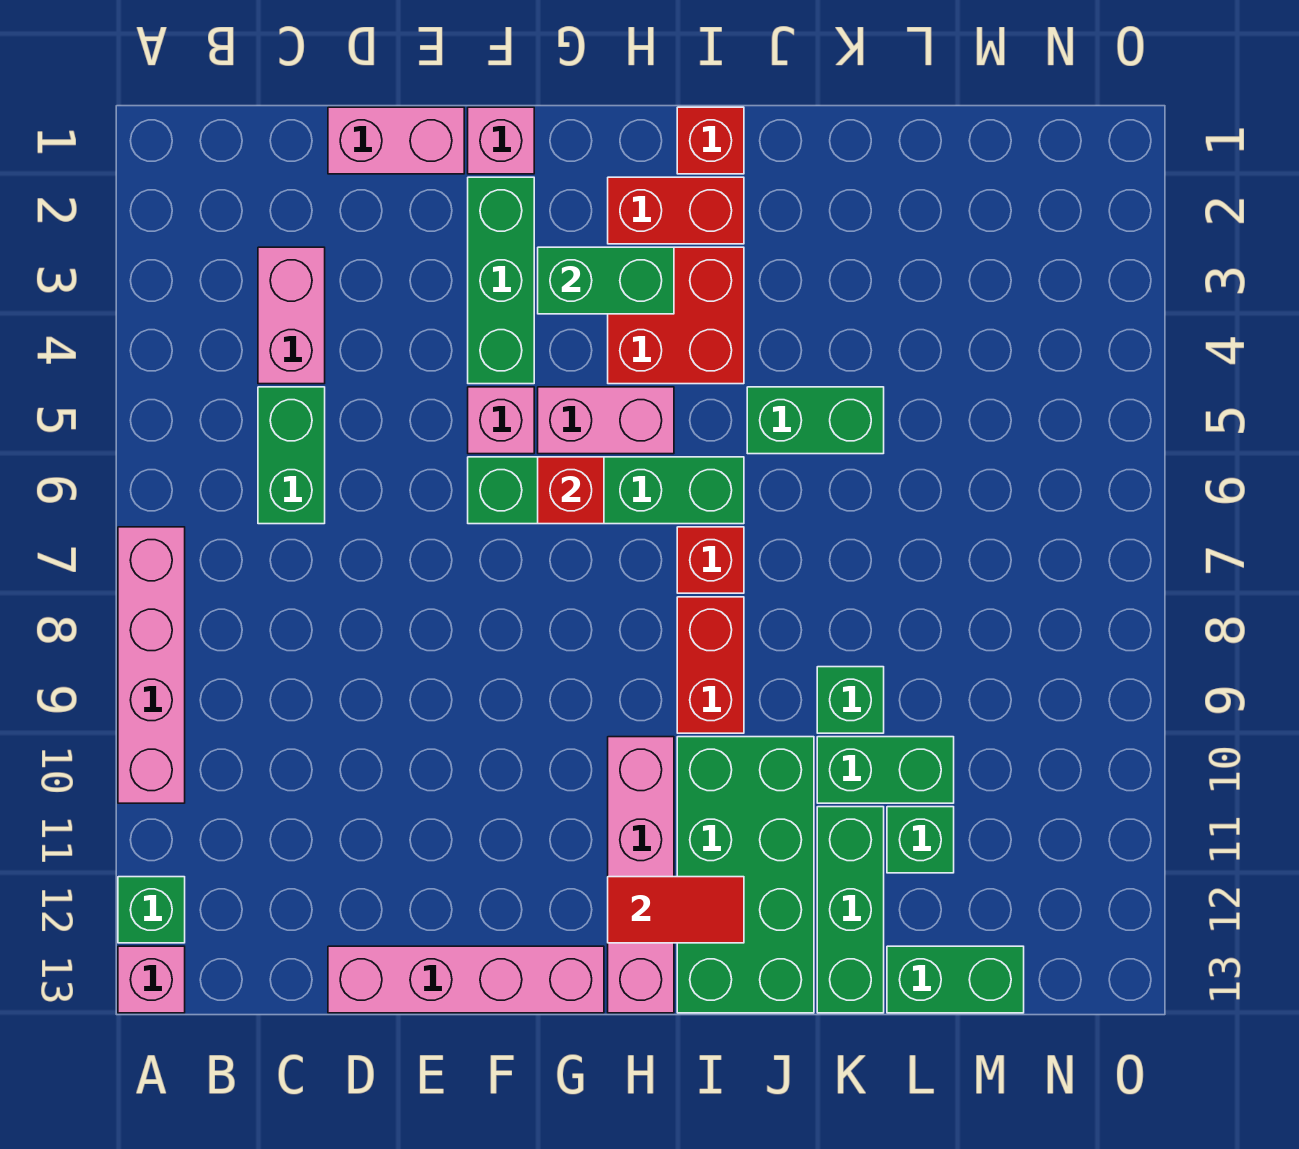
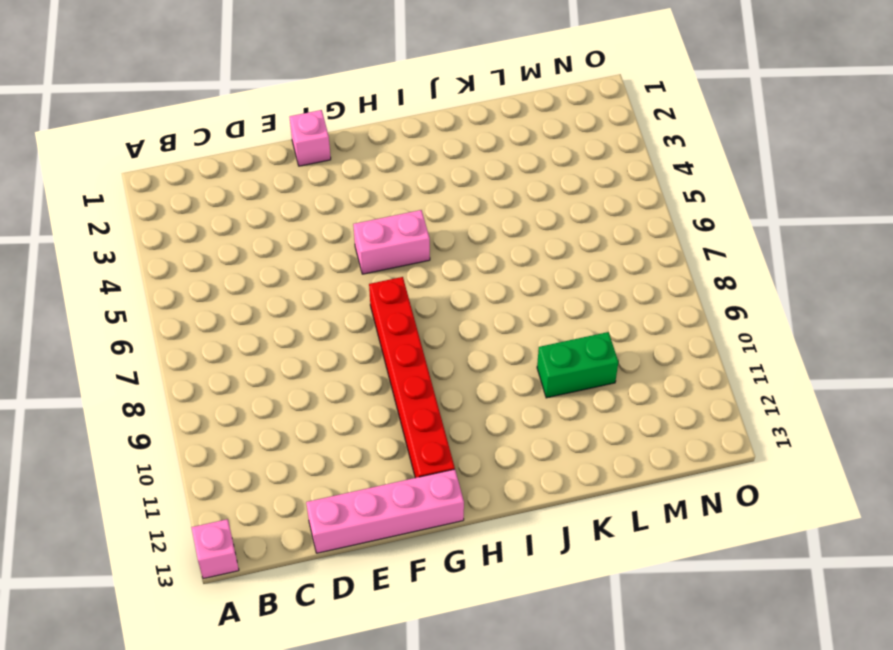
red 1x6 brick [369,277,455,478] -> none
none -> pink 1x4 brick [118,527,185,803]
none -> green 1x1 brick [118,877,185,943]
none -> pink 1x2 brick [258,247,325,384]

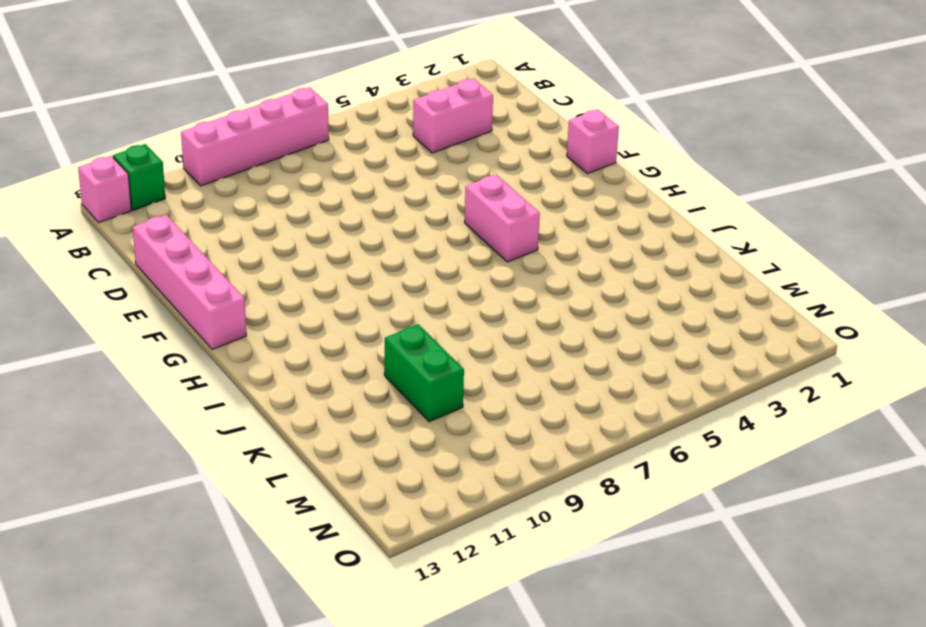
none -> green 1x2 brick [258,387,325,524]
none -> pink 1x2 brick [328,107,464,174]
none -> green 1x3 brick [468,177,534,384]

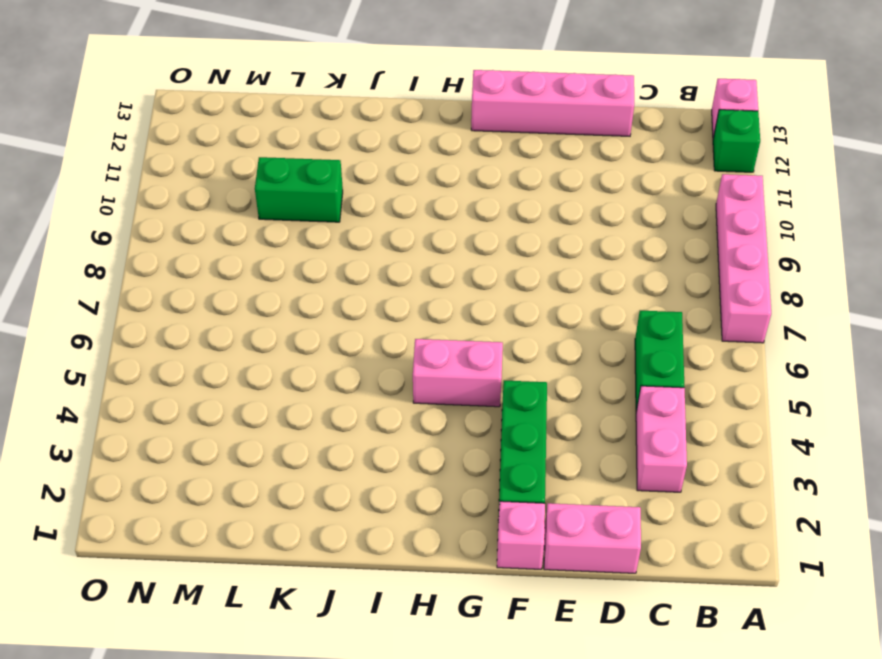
none -> pink 1x1 brick [468,387,534,454]
none -> green 1x4 brick [468,457,744,524]
none -> red 1x2 brick [608,177,744,244]

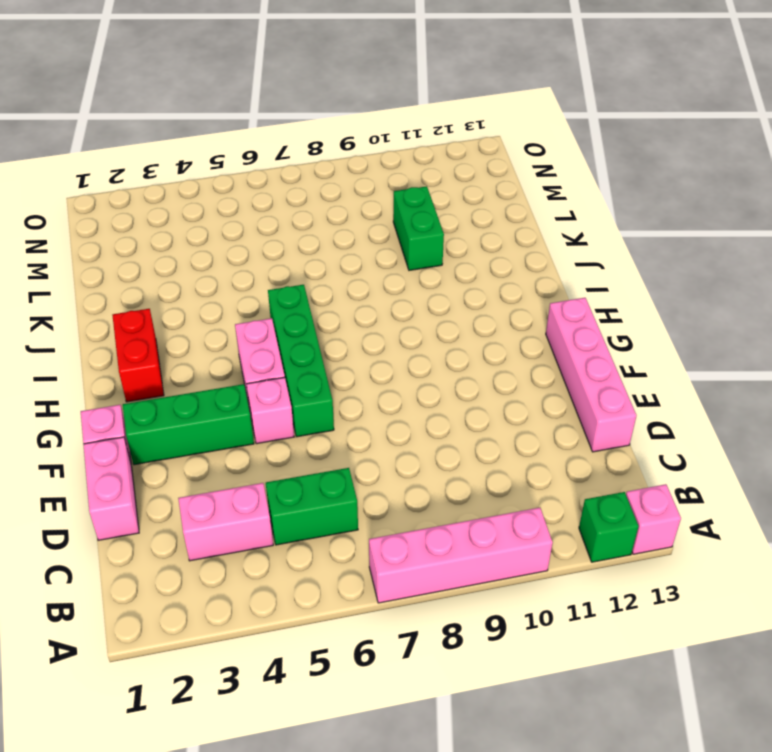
none -> red 2x2 brick [608,247,744,384]
none -> pink 1x4 brick [608,737,674,1013]
none -> red 1x1 brick [677,107,744,174]

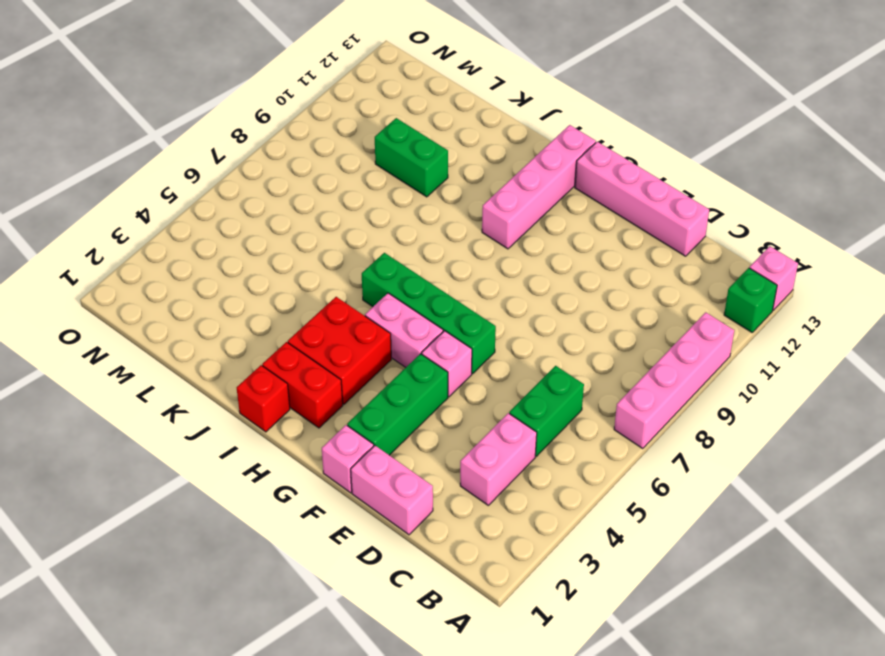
none -> red 1x1 brick [677,527,744,593]
none -> red 1x2 brick [677,597,744,733]
none -> green 2x4 brick [677,737,814,1013]

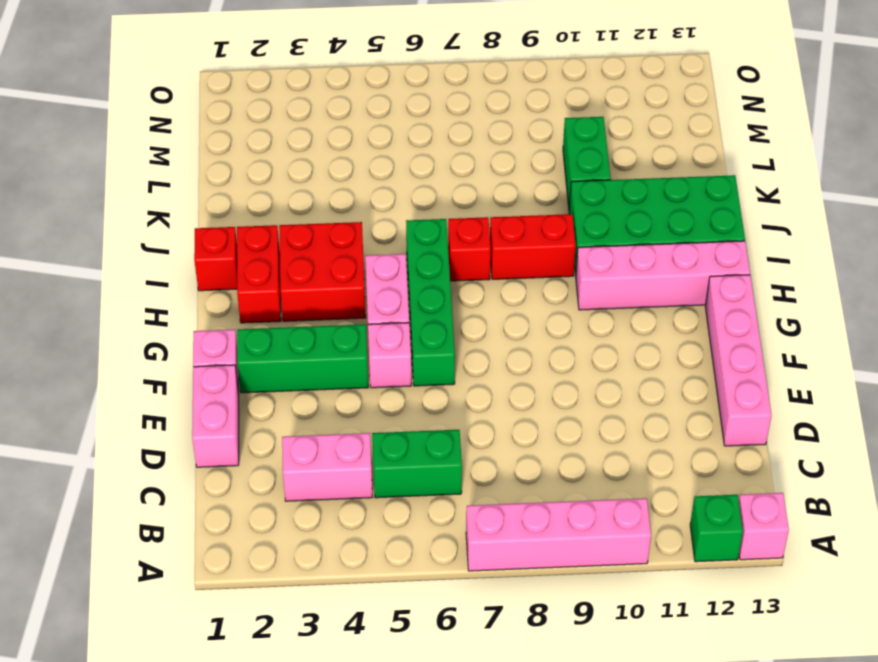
none -> green 1x2 brick [747,387,884,454]
none -> green 1x1 brick [817,667,884,733]
none -> green 1x3 brick [817,807,884,1013]

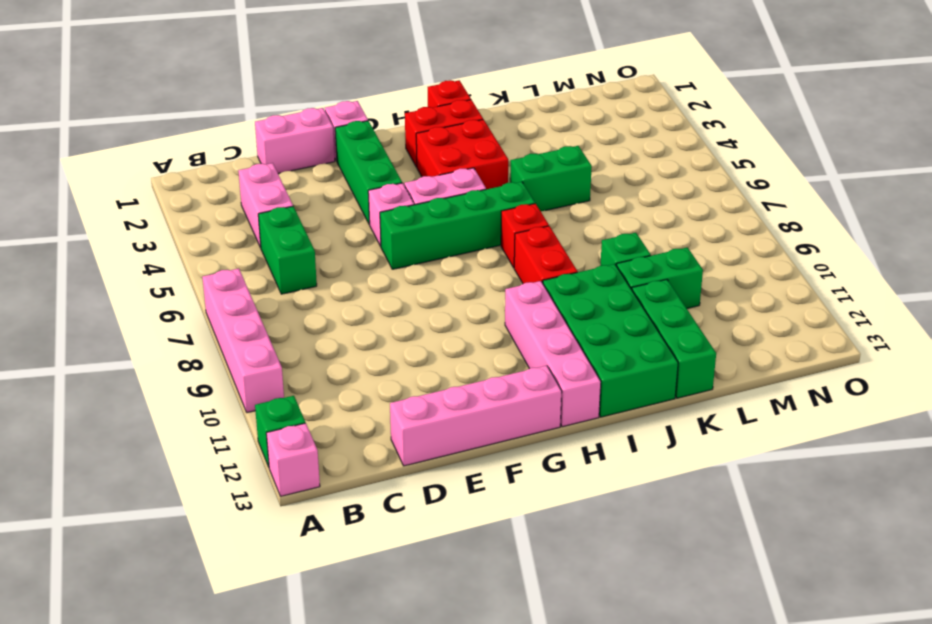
none -> green 1x1 brick [887,807,954,873]
none -> green 1x2 brick [887,946,1024,1013]
none -> green 1x2 brick [538,247,674,314]

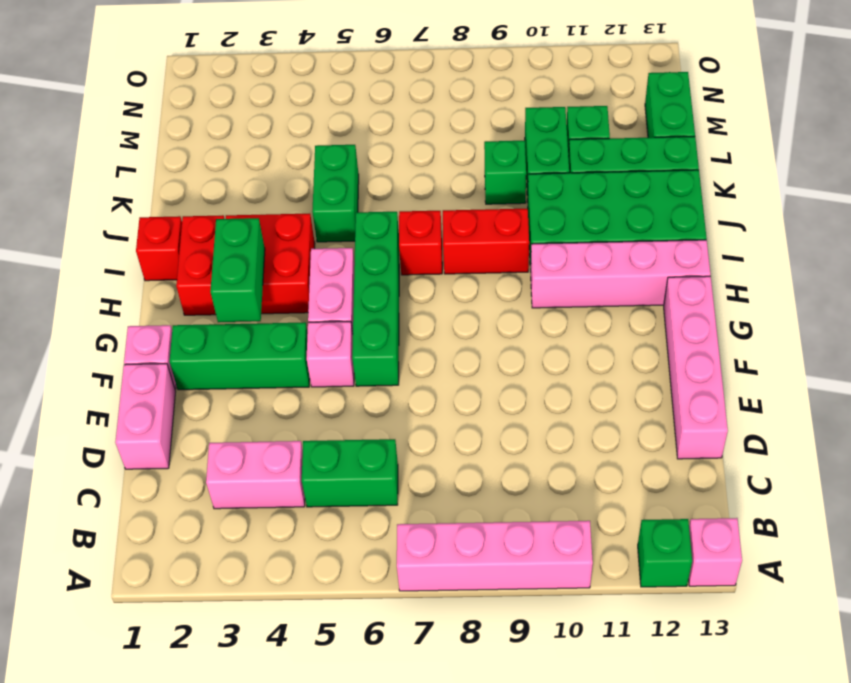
none -> red 1x1 brick [538,457,604,524]
none -> red 1x2 tile [608,877,744,943]

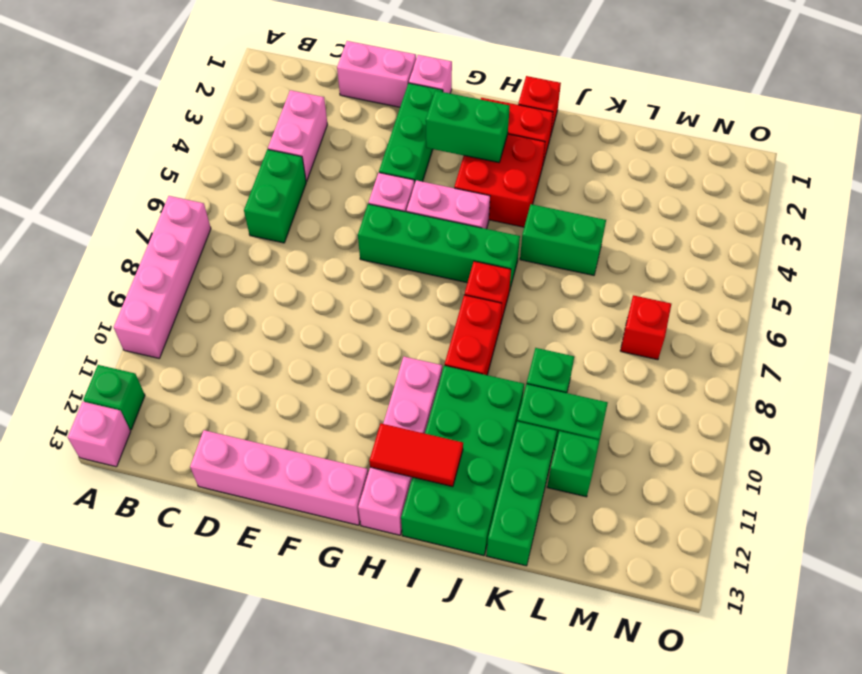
red 1x1 brick [620,295,671,360] -> red 1x1 brick moved to [538,457,604,524]
none -> green 1x2 brick [887,946,1024,1013]

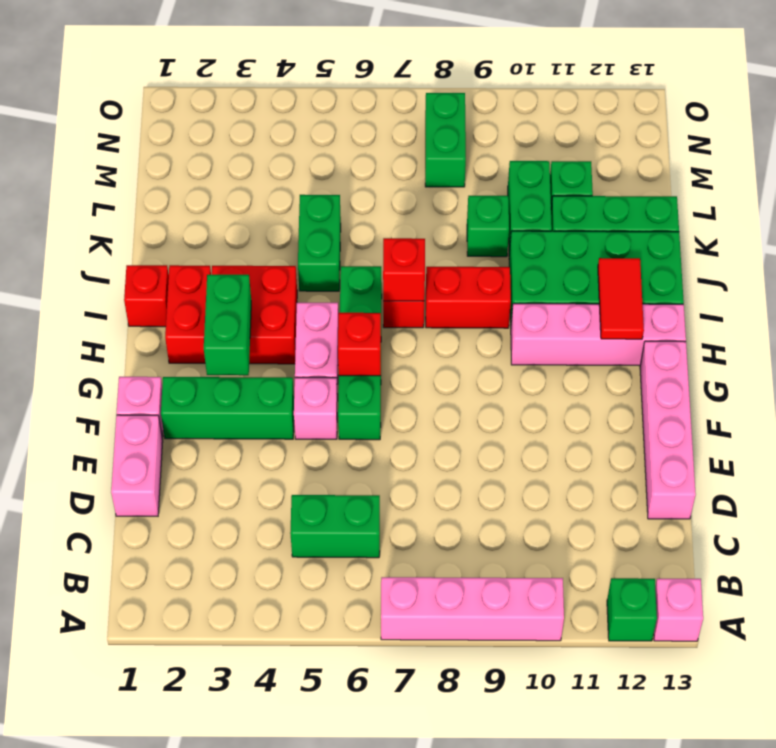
red 1x1 brick [383,238,425,301] -> none
green 1x2 brick [425,93,466,187] -> green 1x2 brick moved to [887,946,1024,1013]
none -> pink 1x2 brick [258,247,325,384]

